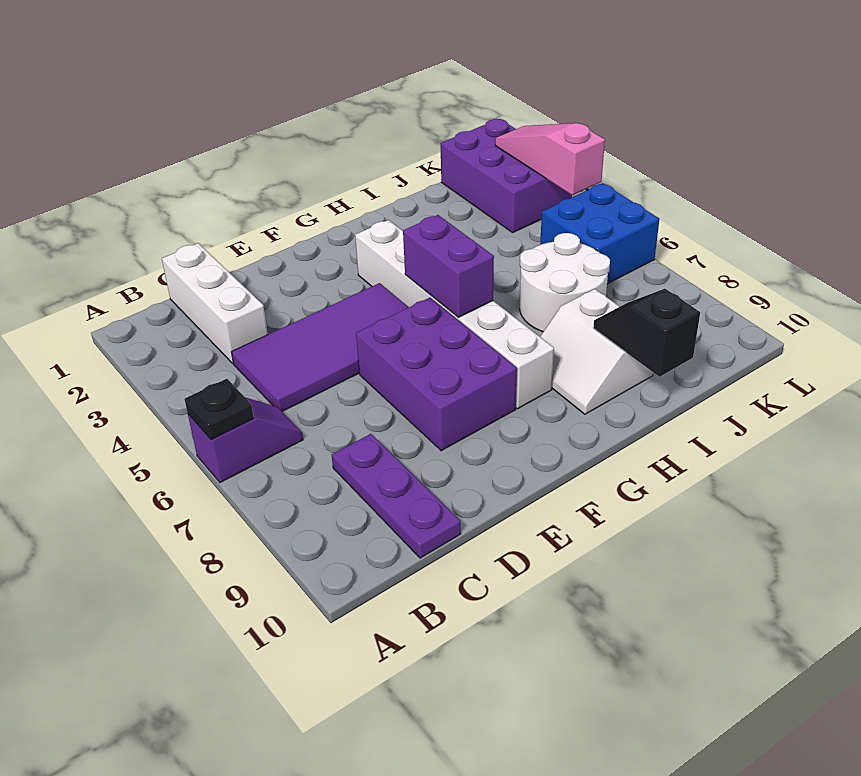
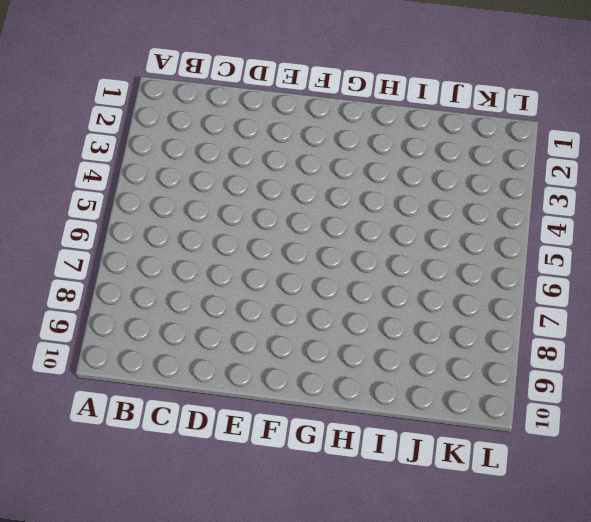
none -> purple 1x2 slope [188,397,303,483]
none -> white 1x3 brick [162,243,268,363]
none -> purple 2x4 tile [232,283,409,411]

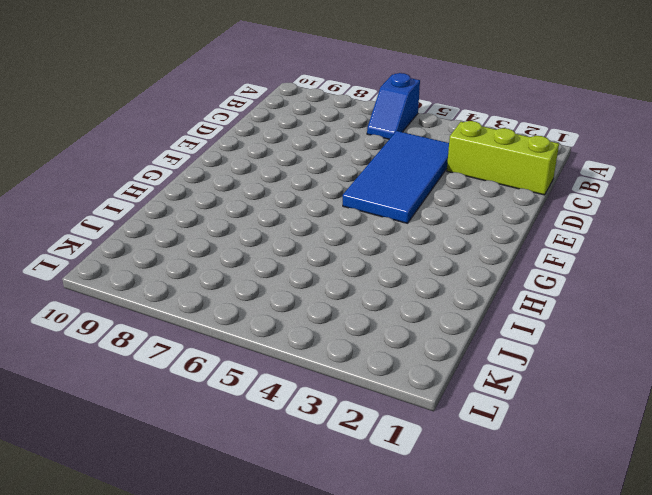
blue 1x2 slope [367,73,420,139] -> purple 1x2 slope [188,397,303,483]
lime 1x3 brick [447,121,559,195] -> white 1x3 brick [162,243,268,363]
blue 2x4 tile [343,131,449,223] -> purple 2x4 tile [232,283,409,411]
none -> purple 1x3 plate [332,434,461,558]
none -> purple 2x3 brick [356,298,517,451]
none -> white 1x6 brick [355,220,554,409]

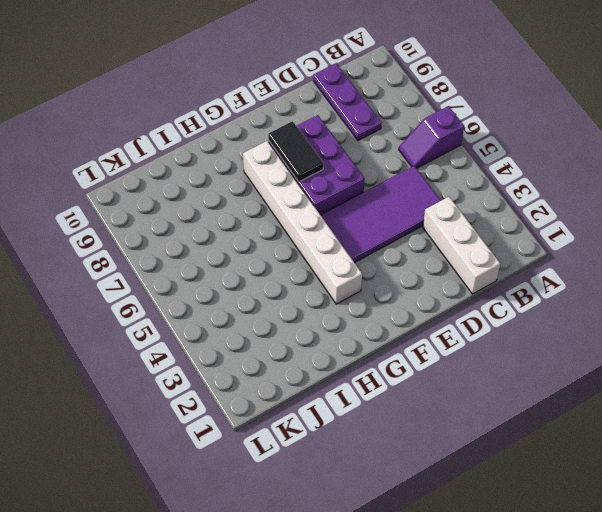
black 1x2 tile [268,121,323,182] -> none
none -> white 2x2 slope [540,289,653,414]
none -> white 2x2 round brick [520,233,610,332]
none -> purple 2x3 brick [440,119,572,233]

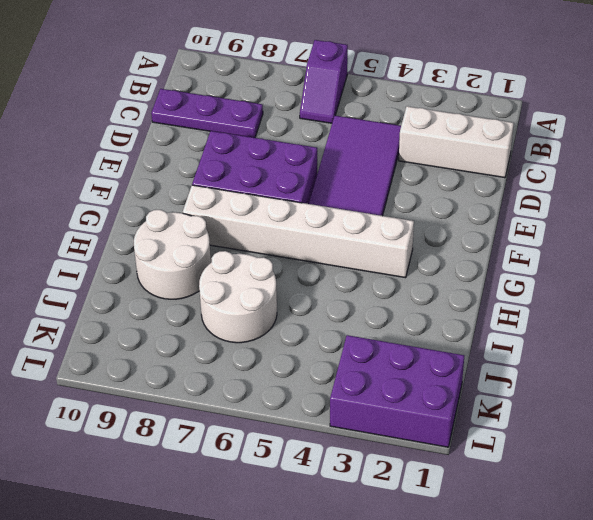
white 2x2 round brick [134,210,211,299] -> white 2x2 slope [540,289,653,414]
none -> blue 2x2 brick [540,183,659,284]
none -> black 1x1 plate [184,379,254,440]
none -> purple 1x2 brick [403,215,494,317]

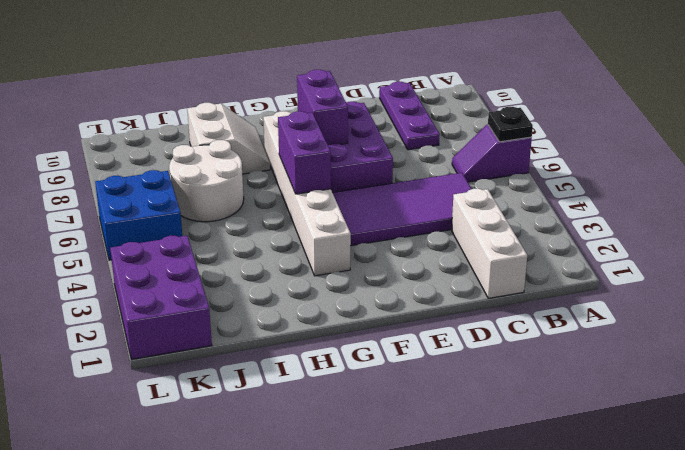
purple 1x2 brick [297,70,348,145] -> none
none -> black 1x2 slope [593,289,700,377]
none -> pink 1x3 slope [495,123,605,195]

